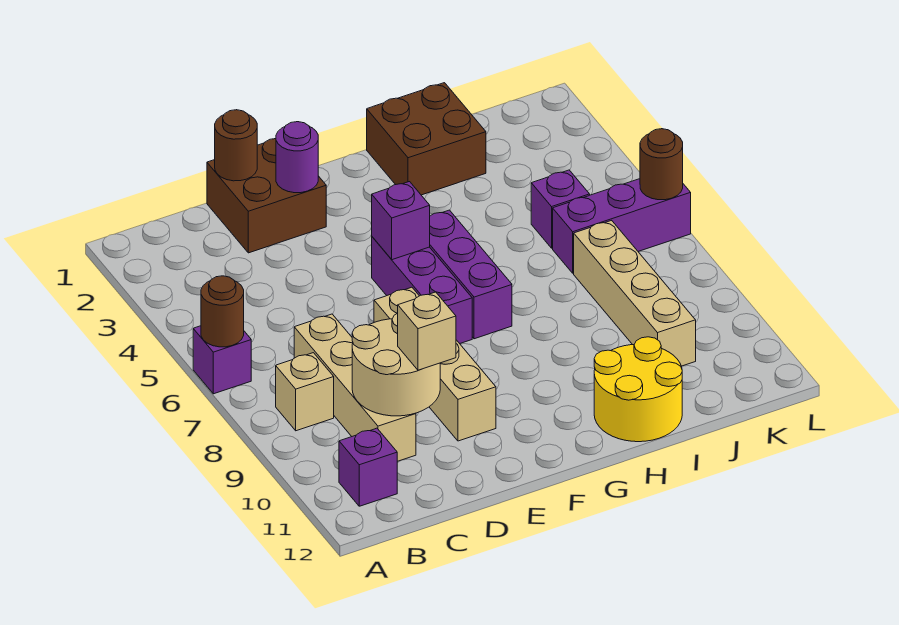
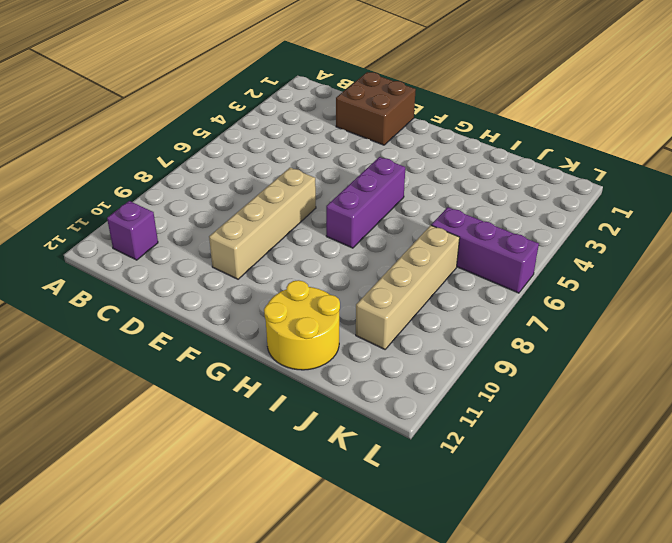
none -> purple 1x1 brick [193,326,251,394]
none -> tan 1x1 brick [276,353,334,431]
none -> tan 1x4 brick [294,314,416,461]

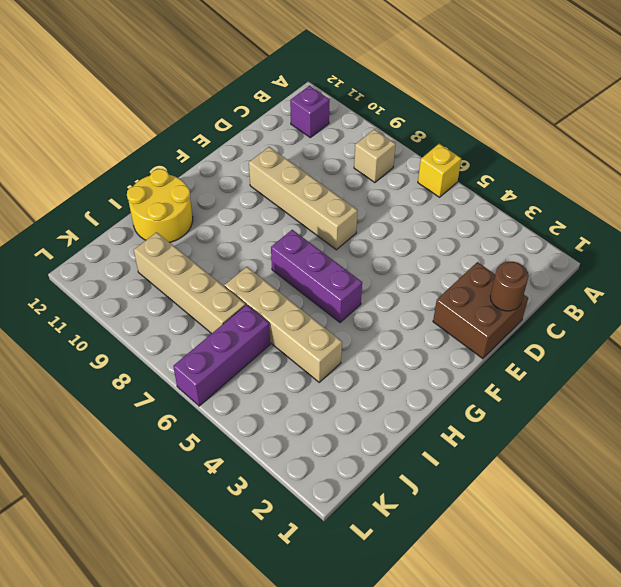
yellow 1x1 brick [418,144,461,197] -> purple 1x1 brick [193,326,251,394]
tan 1x4 brick [224,267,342,382] -> tan 1x4 brick moved to [294,314,416,461]
none -> purple 1x3 brick [372,237,472,344]
none -> brown 2x2 brick [367,83,486,195]
none -> purple 1x1 brick [531,170,590,248]

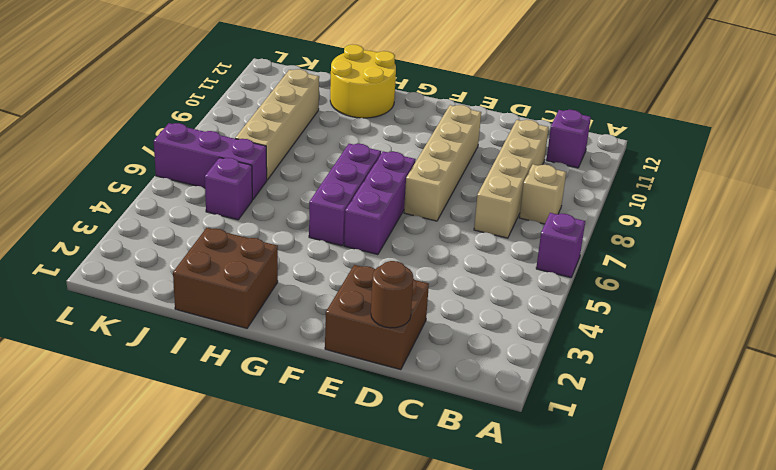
none -> brown 1x1 round brick [201,276,244,347]
none -> tan 2x2 round brick [352,313,440,416]
none -> purple 1x1 round brick [276,122,318,193]

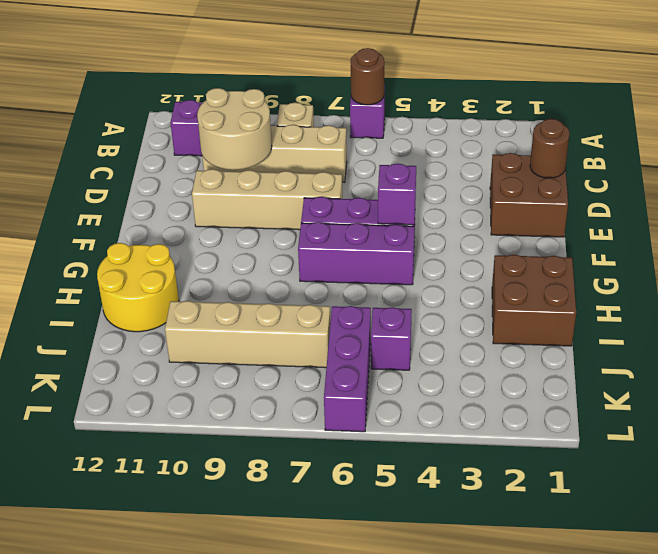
none -> purple 1x1 round brick [276,122,318,193]
none -> brown 1x1 round brick [640,129,683,200]
none -> tan 1x1 brick [398,292,456,370]

